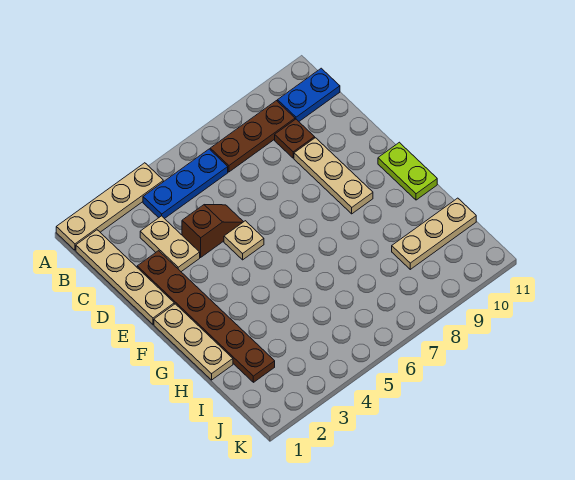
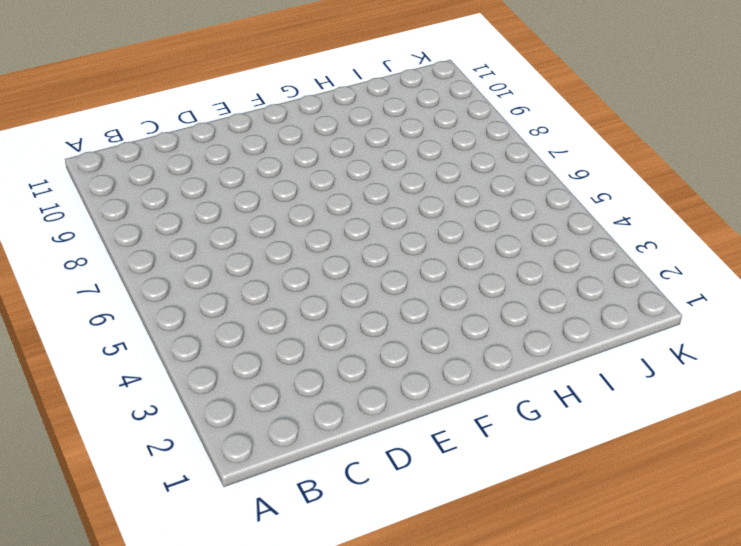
none -> tan 1x4 plate [56,163,163,250]
none -> tan 1x4 plate [76,230,174,324]
none -> blue 1x3 plate [143,149,228,219]

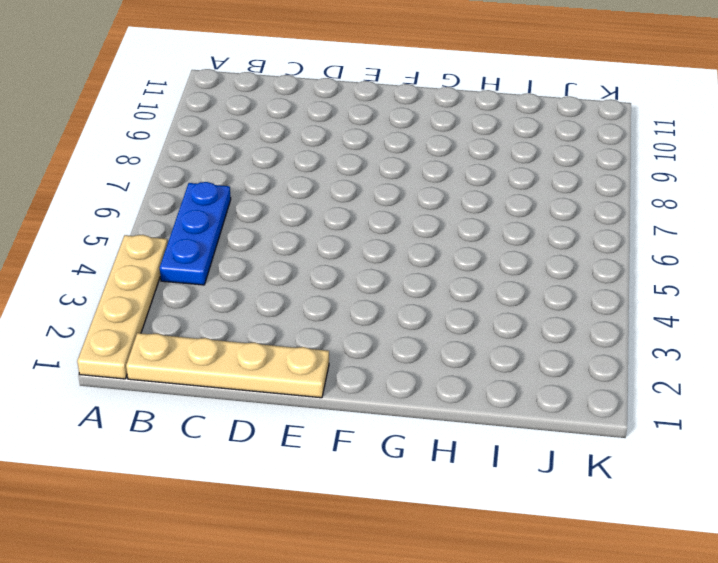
none -> brown 1x3 plate [210,101,295,172]
none -> blue 1x2 plate [278,68,340,121]
none -> tan 1x2 plate [140,216,200,272]

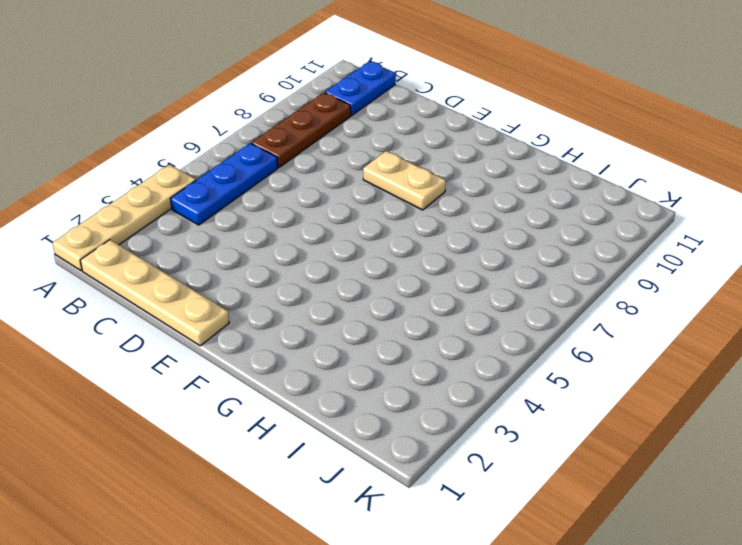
tan 1x2 plate [363,151,446,210] -> tan 1x2 plate moved to [140,216,200,272]
none -> brown 1x1 plate [275,119,315,158]
none -> brown 1x6 plate [137,251,275,382]
none -> brown 1x2 slope [182,204,243,257]

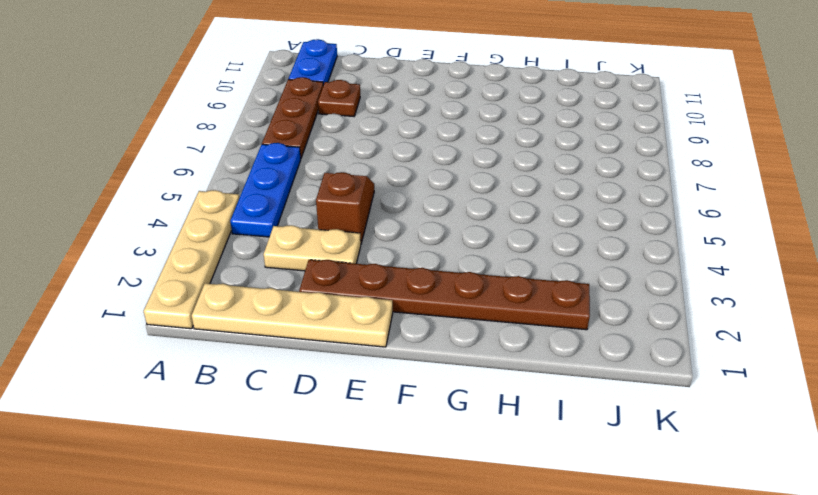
none -> tan 1x3 plate [294,138,373,214]
none -> tan 1x1 plate [224,221,264,260]
none -> tan 1x3 plate [154,304,233,380]

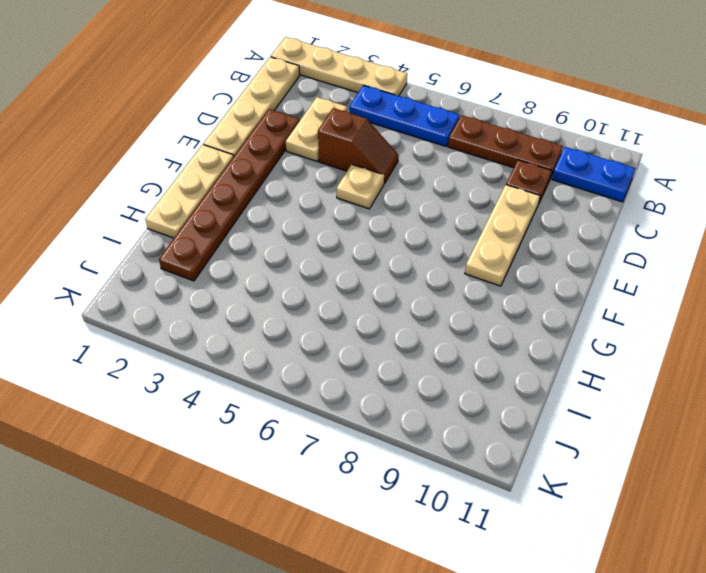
none -> lime 1x2 plate [378,142,437,200]
none -> tan 1x3 plate [392,198,476,269]

